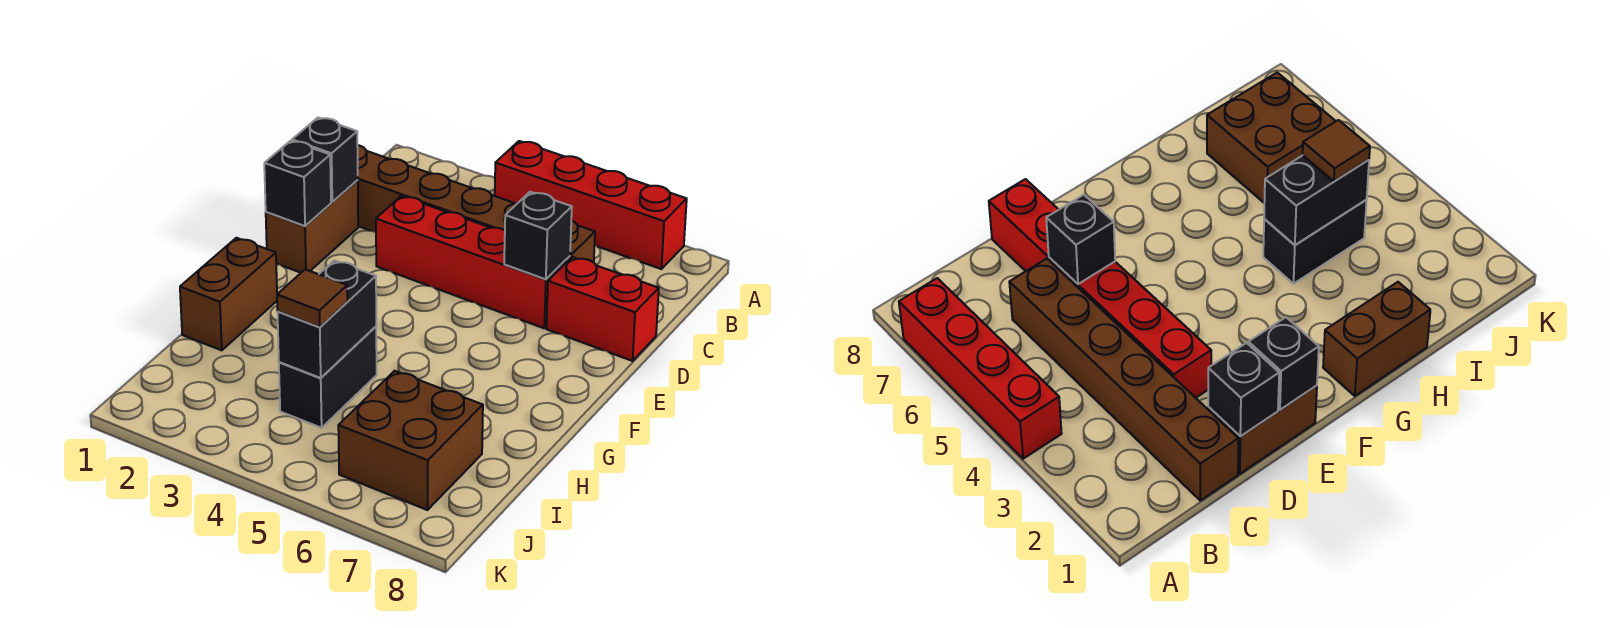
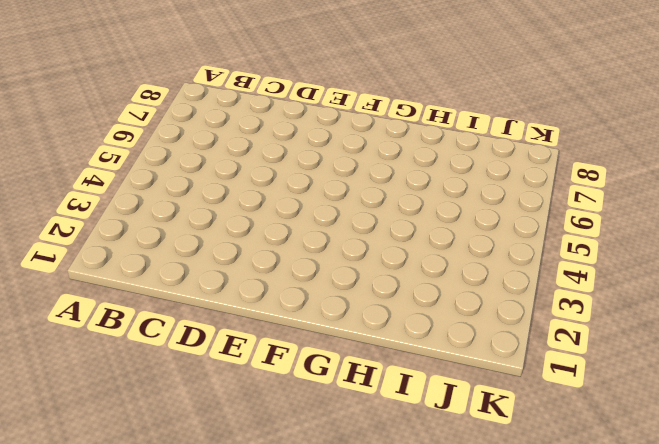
none -> red 1x4 brick [495,141,687,269]
none -> brown 1x6 brick [357,145,595,262]
none -> brown 1x2 brick [266,180,358,273]

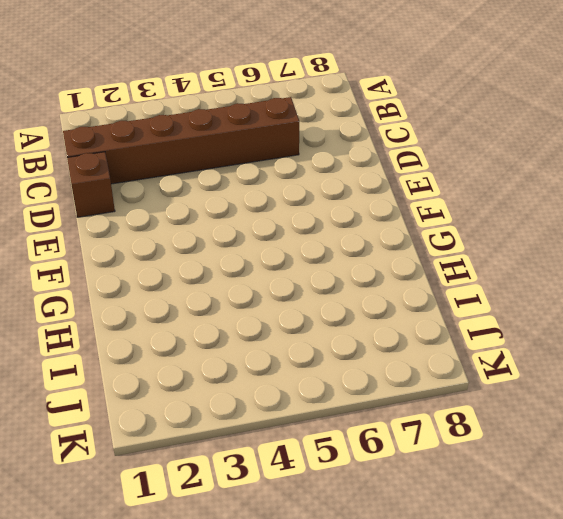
brown 1x1 brick [67,152,115,217] -> brown 1x2 brick [266,180,358,273]
none -> red 1x4 brick [495,141,687,269]
none -> red 1x4 brick [376,196,570,328]
none -> red 1x2 brick [546,257,659,361]

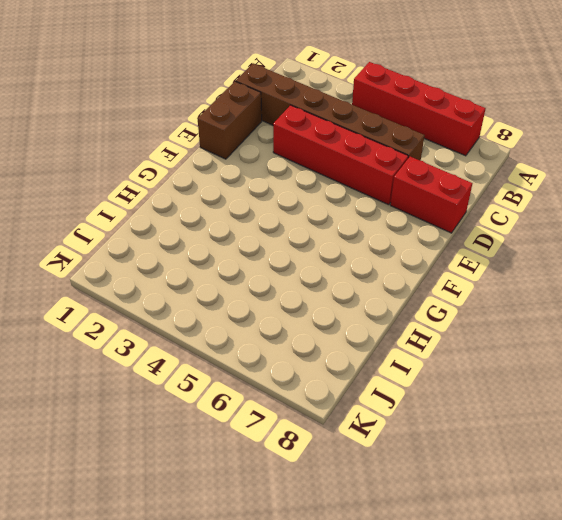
none -> brown 1x2 brick [180,238,277,350]
none -> black 1x2 brick [279,327,377,428]
none -> brown 2x2 brick [338,371,483,510]

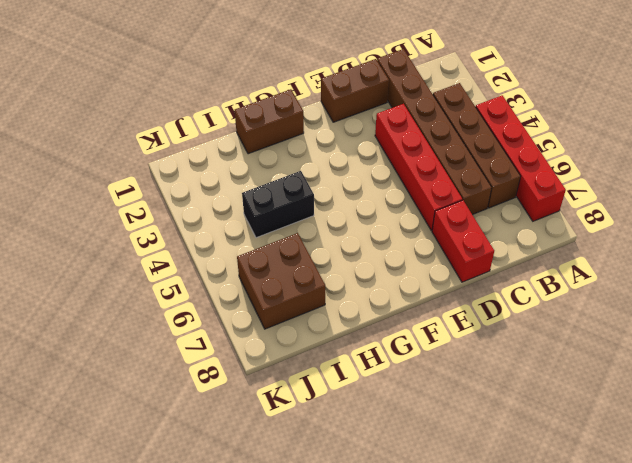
brown 1x4 brick [433,83,521,208] -> none
none -> black 1x1 brick [292,118,358,202]
none -> black 1x1 brick [504,192,572,279]
none -> black 1x1 brick [264,141,331,226]

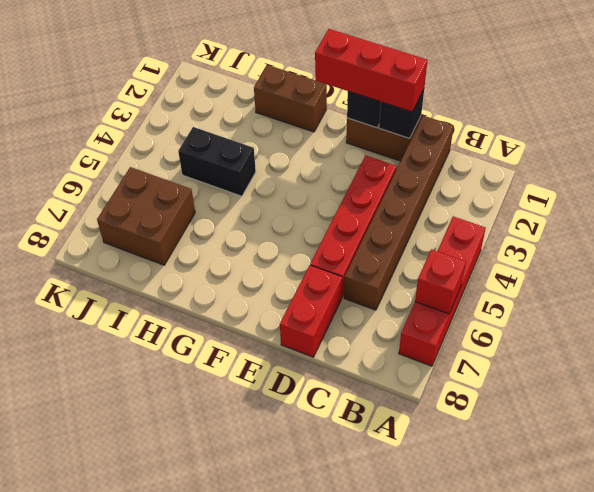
red 1x1 brick [415,249,466,314] -> none
red 1x3 brick [315,29,427,112] -> none
none -> black 1x1 brick [504,192,572,279]
none -> black 1x2 brick [277,260,376,378]
none -> brown 1x1 tile [277,269,348,327]

